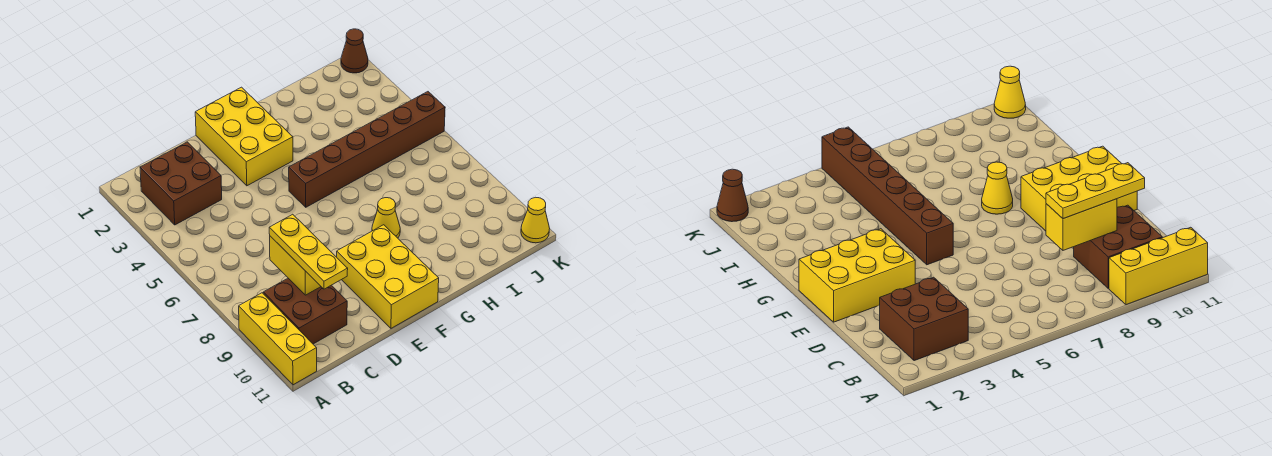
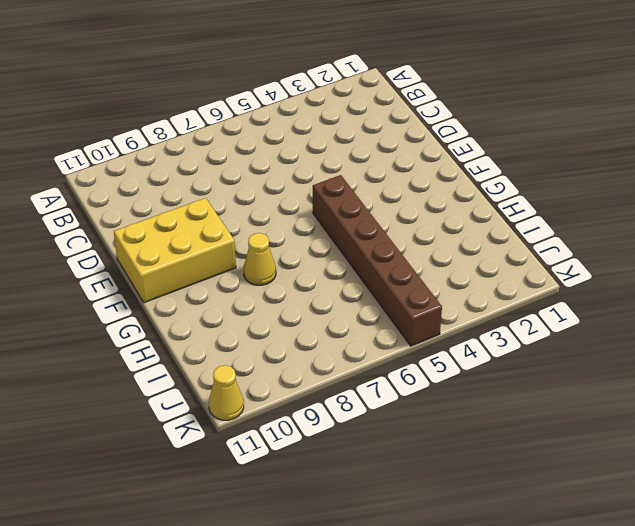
none -> yellow 1x3 brick [239,293,317,385]
none -> brown 2x2 brick [140,142,222,225]

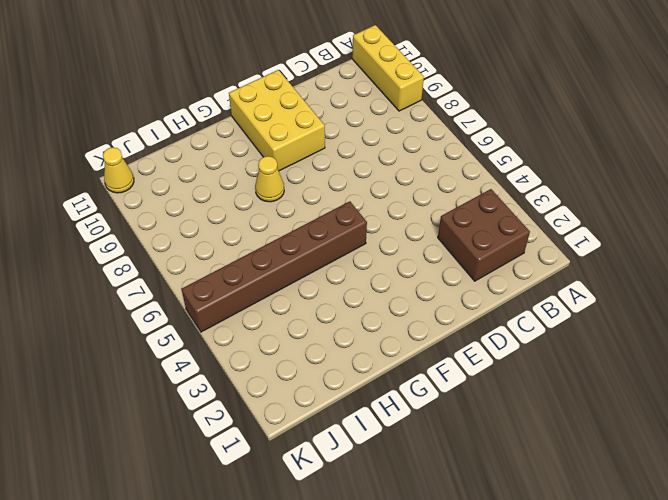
none -> brown 2x2 brick [263,278,347,344]
none -> yellow 2x3 brick [195,87,293,186]

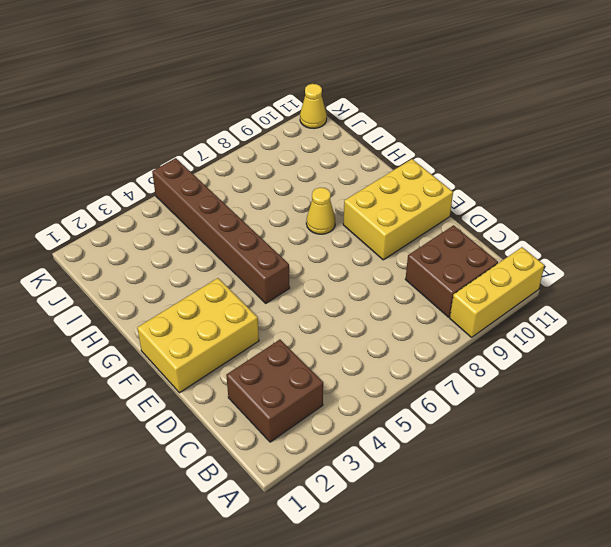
none -> brown 1x1 cone [341,29,368,73]
none -> yellow 1x2 brick [270,236,321,295]

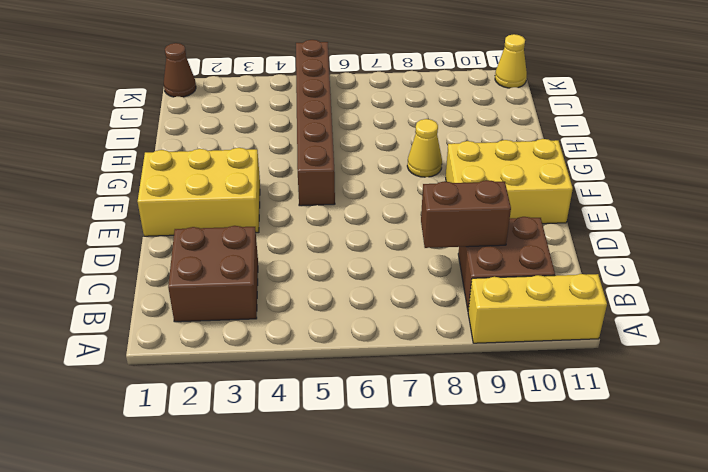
brown 1x2 brick [421,180,511,248] -> yellow 1x2 brick [270,236,321,295]
none -> yellow 1x3 plate [269,214,348,289]

